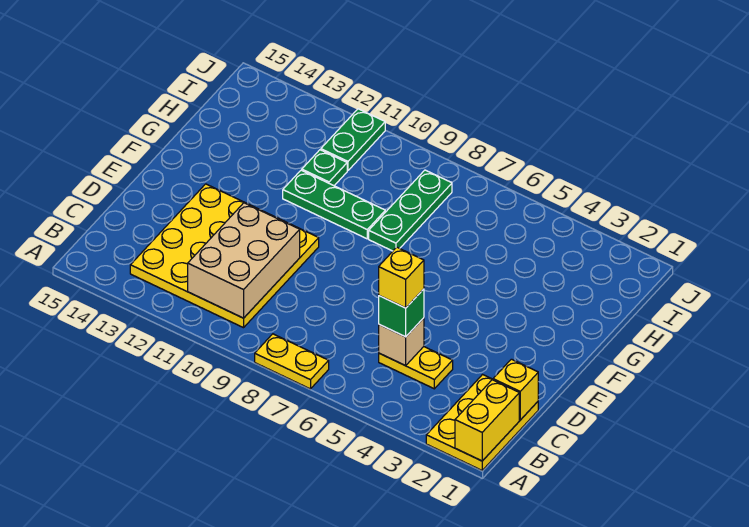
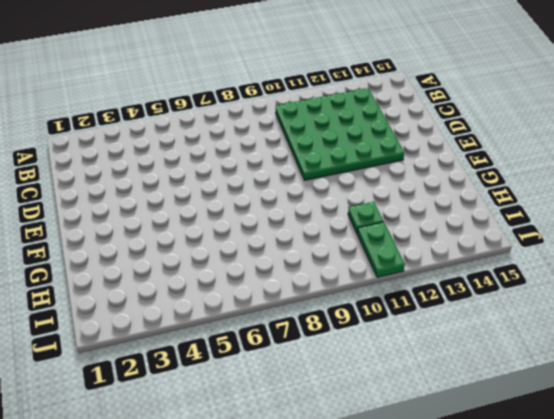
green 4x4 plate [276,88,404,180] -> yellow 4x4 plate [130,184,319,328]
none -> yellow 2x3 plate [426,375,538,470]
none -> yellow 1x2 plate [255,334,329,389]
none -> yellow 1x2 plate [379,347,453,389]

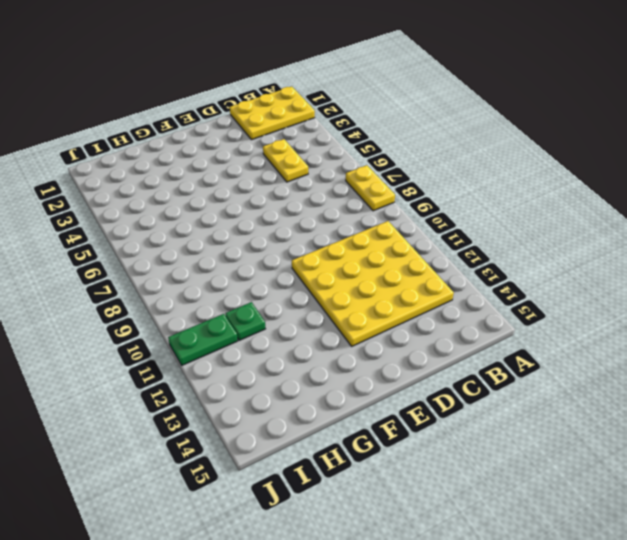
none -> green 1x3 plate [369,170,452,251]
none -> green 1x3 plate [283,170,385,239]
none -> yellow 1x2 brick [455,380,519,461]

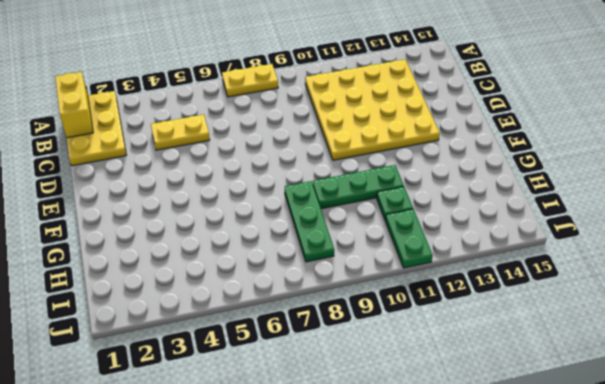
none -> tan 2x3 brick [188,203,300,318]
none -> yellow 1x1 brick [493,359,538,420]
none -> tan 1x1 brick [379,318,424,366]

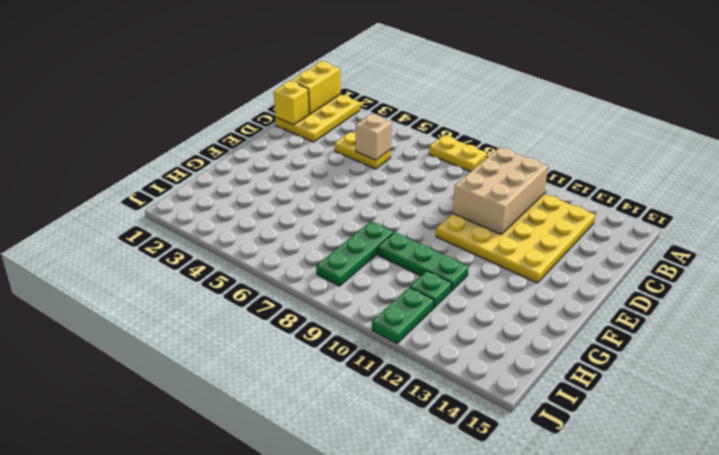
none -> green 1x1 brick [379,289,424,337]
none -> yellow 1x1 brick [379,247,424,308]

